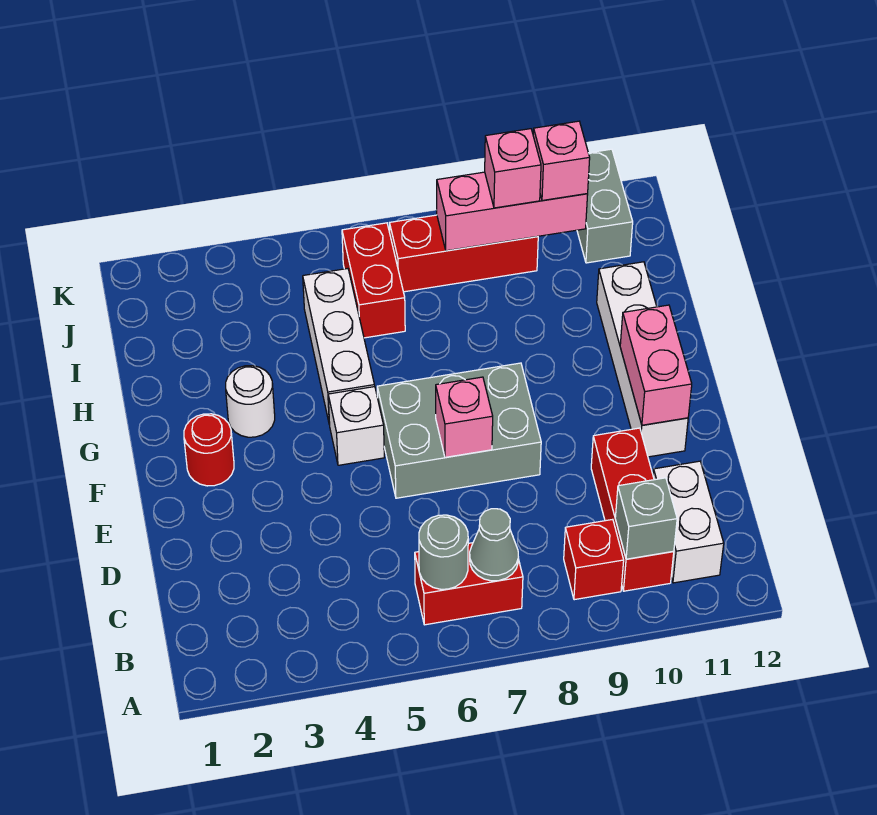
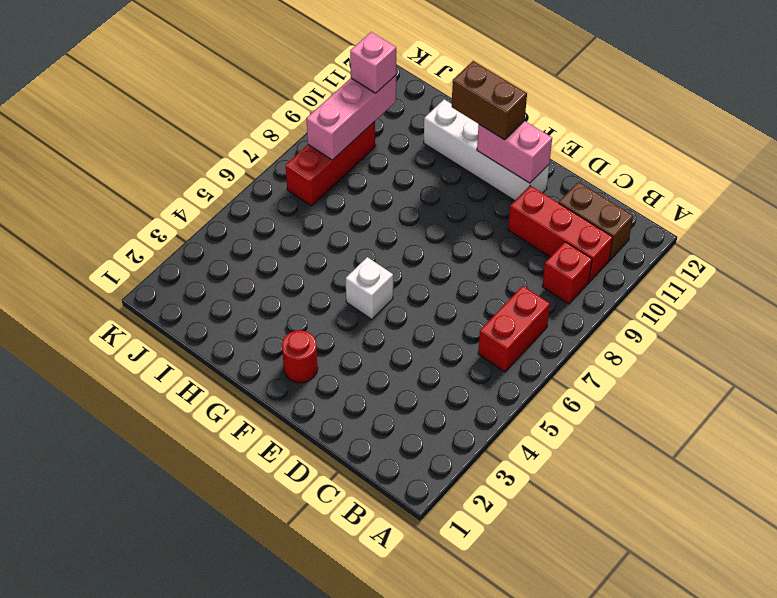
brown 1x2 brick [559,182,633,260] -> white 1x2 brick [653,461,724,583]
brown 1x2 brick [452,61,527,140] -> none
none -> grey 2x3 brick [377,363,541,498]
none -> white 1x1 round brick [226,366,275,437]
none -> white 1x3 brick [303,269,375,425]

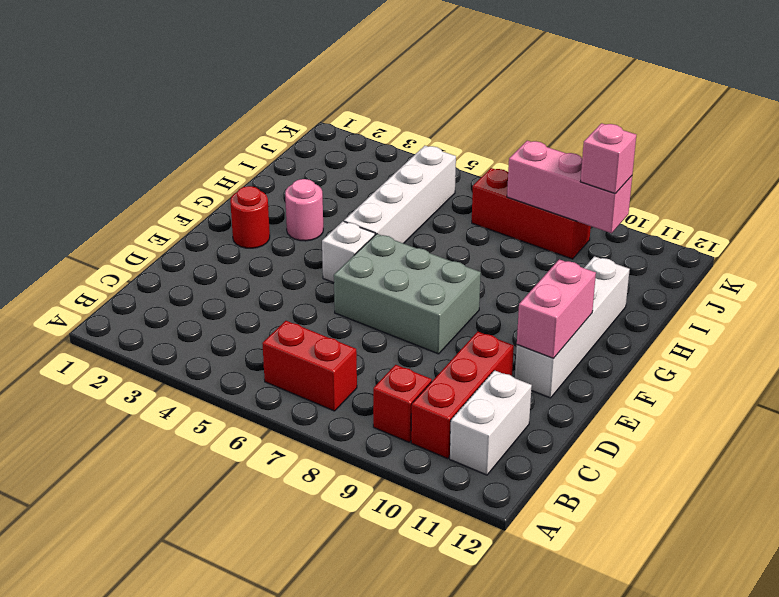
pink 1x1 round brick [285,179,323,241] -> white 1x1 round brick [226,366,275,437]
white 1x4 brick [344,146,456,243] -> white 1x3 brick [303,269,375,425]
none -> red 1x2 brick [342,223,405,338]
none -> grey 1x2 brick [577,149,633,263]
none -> grey 1x1 round brick [419,515,468,589]

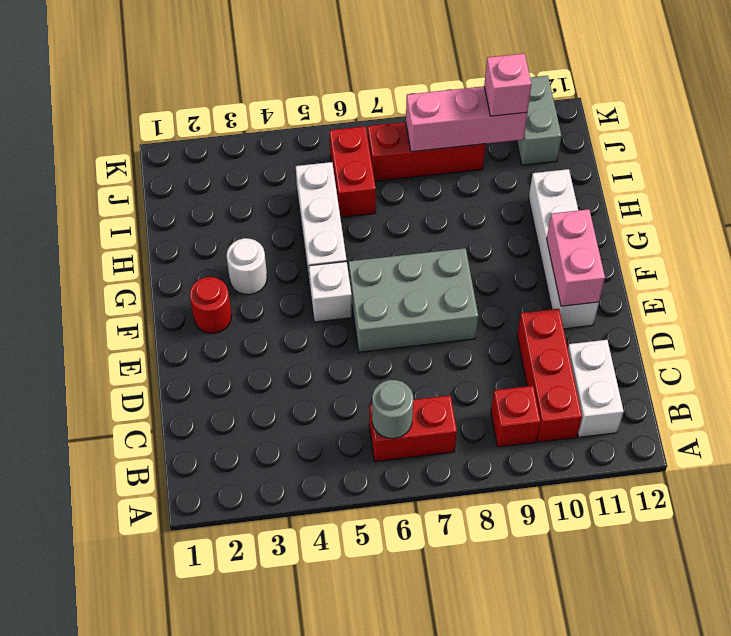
none -> grey 1x1 cone [470,509,518,581]
none -> grey 1x1 brick [615,478,677,559]
none -> pink 1x1 brick [436,377,493,457]

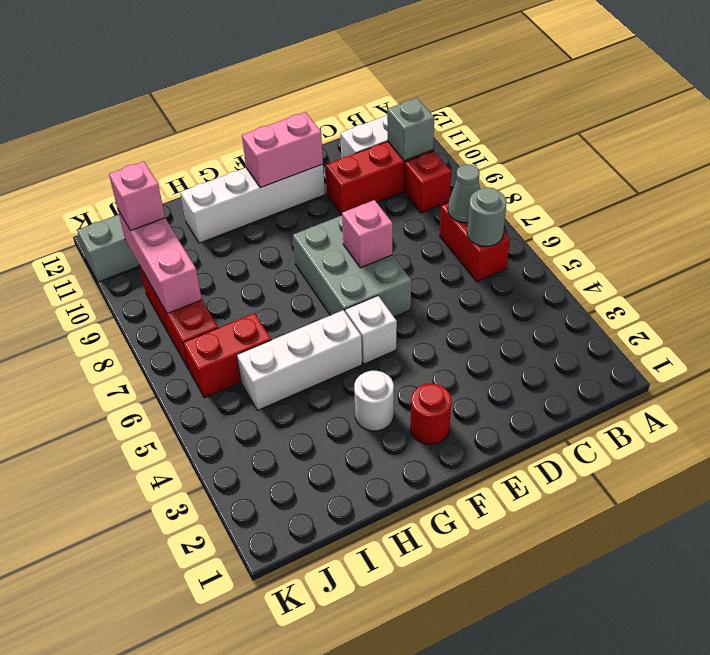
none -> pink 1x1 brick [485,129,541,208]

